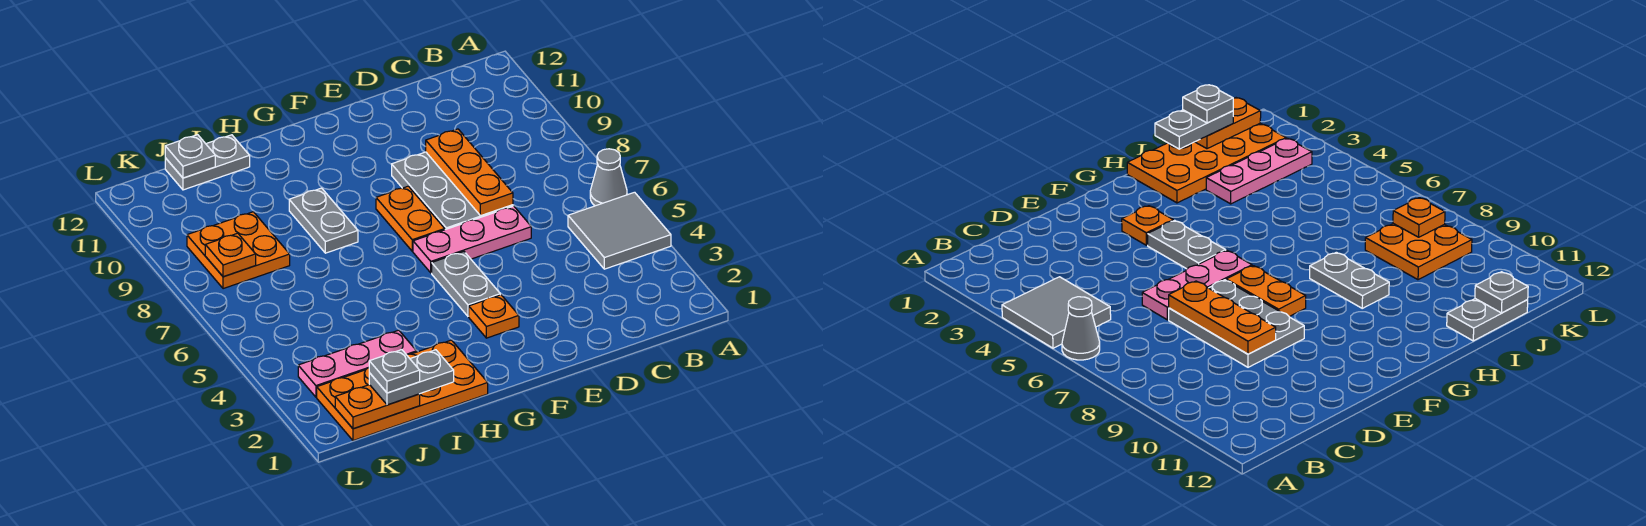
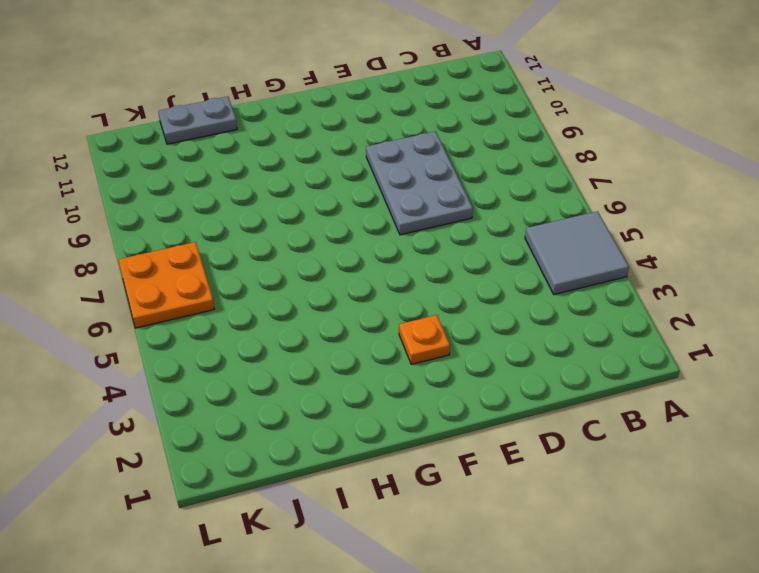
orange 2x2 plate [118,242,214,328] -> orange 2x2 plate moved to [187,212,290,289]
none -> grey 1x1 cone [590,149,627,206]
none -> pink 1x3 plate [413,206,531,273]
none -> grey 1x2 plate [432,252,500,316]

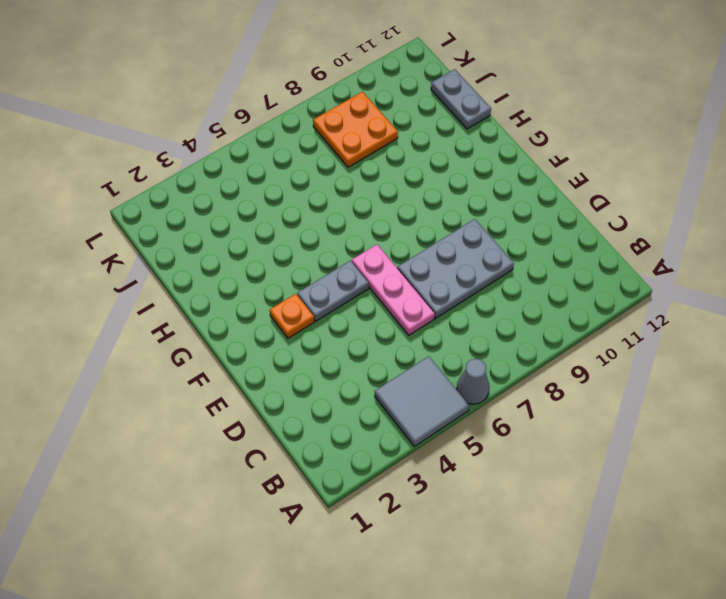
none -> orange 1x2 plate [376,186,445,251]
none -> orange 2x4 plate [317,340,488,441]
none -> grey 1x2 plate [289,188,358,253]

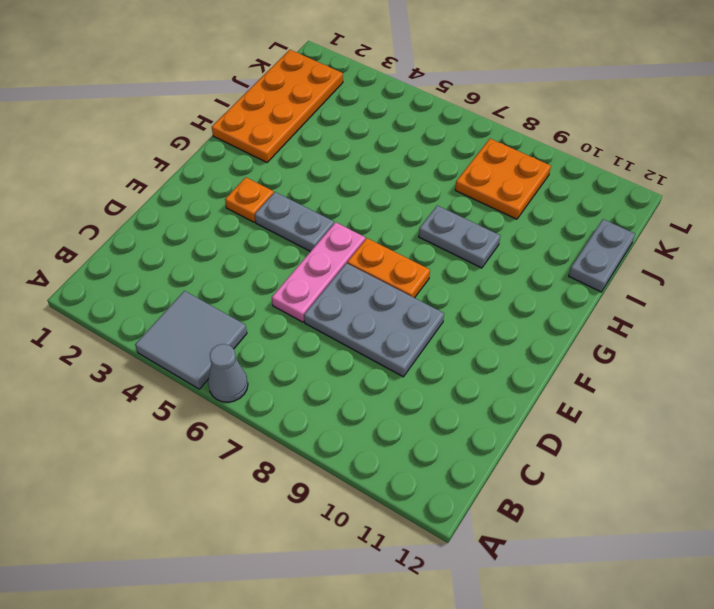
none -> pink 1x3 plate [298,330,417,397]
none -> orange 1x3 plate [426,129,513,216]
none -> orange 1x2 plate [335,385,420,429]

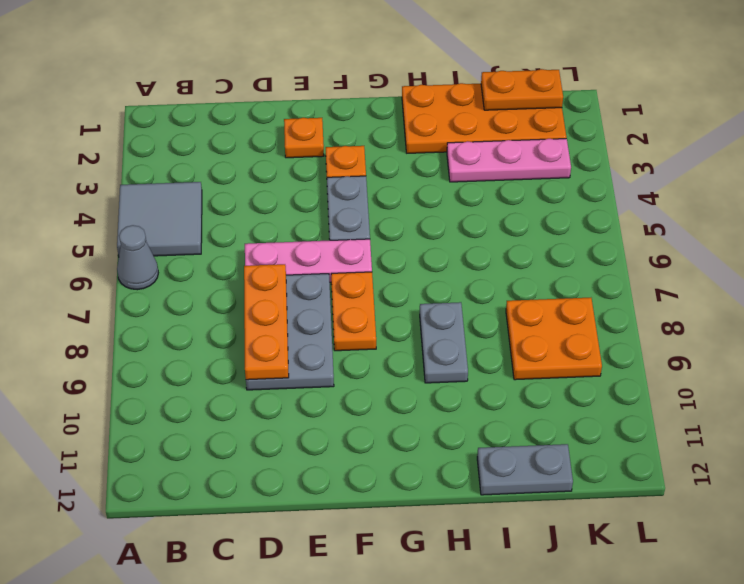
orange 1x1 plate [284,118,324,158] -> orange 1x1 plate moved to [205,233,256,277]
none -> grey 1x1 plate [165,135,215,178]
none -> grey 1x2 plate [369,350,454,405]
none -> grey 1x1 plate [369,350,420,393]

